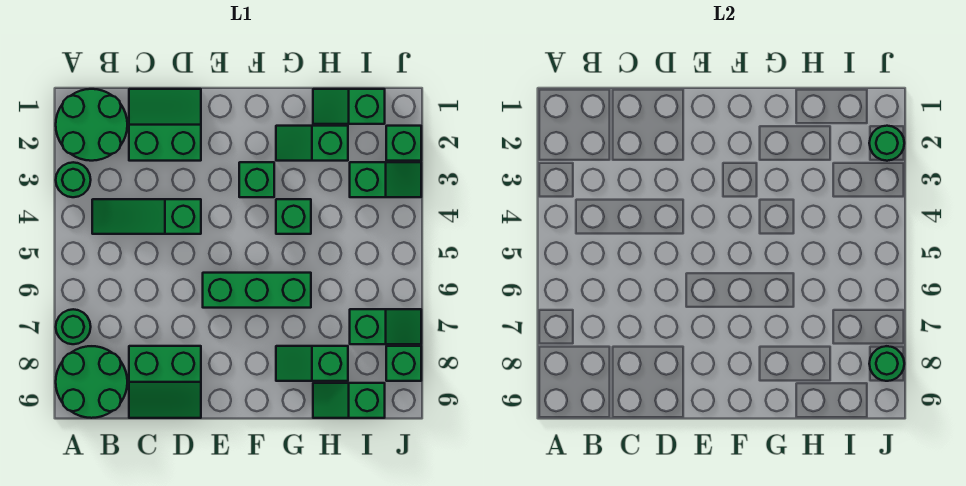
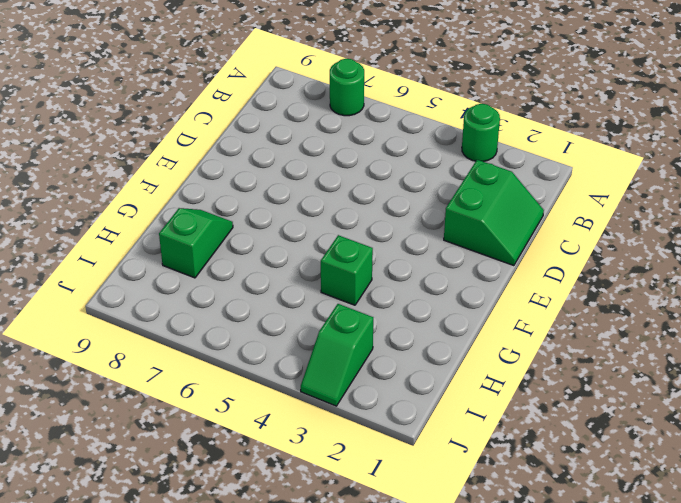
none -> green 2x2 round brick [56,89,127,161]
none -> green 2x2 round brick [56,346,127,418]
none -> green 1x3 slope [92,199,201,234]

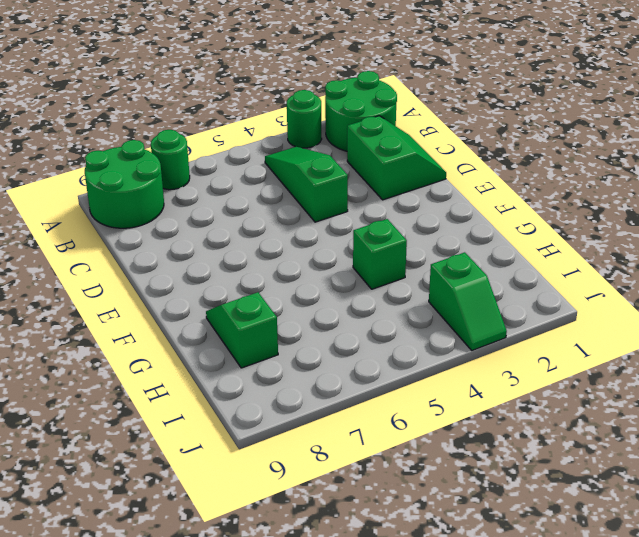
none -> green 2x2 slope [129,346,201,418]
none -> green 1x3 brick [203,273,311,308]
none -> green 1x1 brick [239,162,274,197]

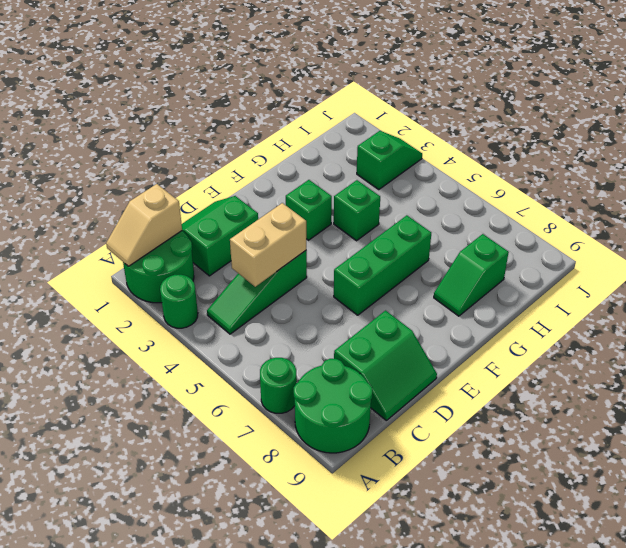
tan 1x2 slope [106,184,182,266] -> none
tan 1x2 brick [230,203,306,287] -> none
none -> green 1x2 slope [276,126,348,161]
none -> green 1x2 slope [313,89,385,124]
none -> green 1x2 slope [313,383,385,418]

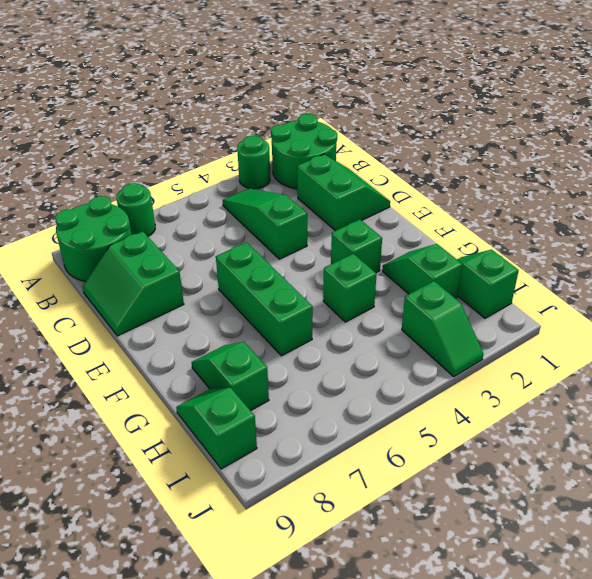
none -> green 1x2 slope [350,309,421,344]
none -> green 1x1 brick [386,126,421,161]
none -> green 1x1 brick [386,346,421,381]

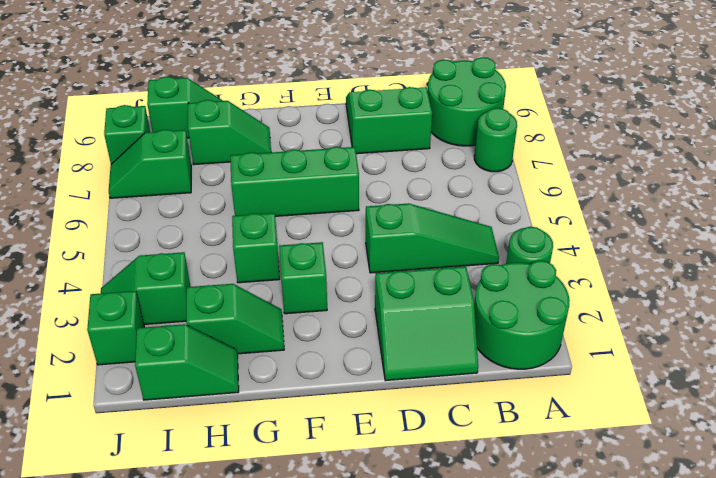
none -> green 1x1 round brick [869,126,904,161]
none -> green 1x1 round brick [869,346,904,381]

